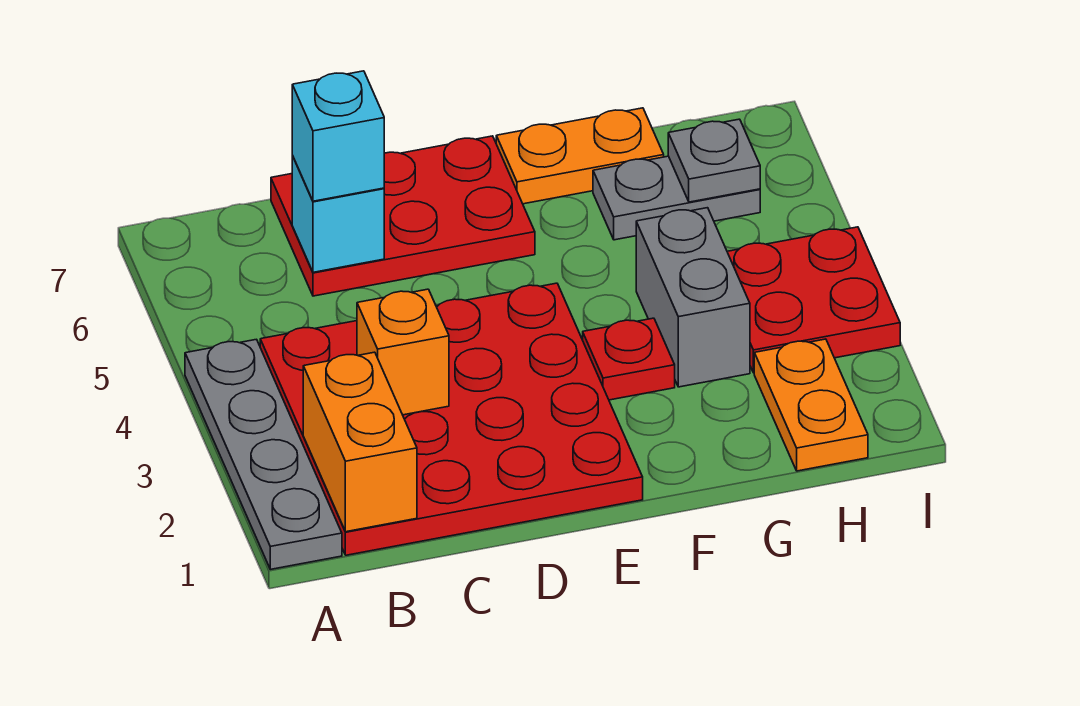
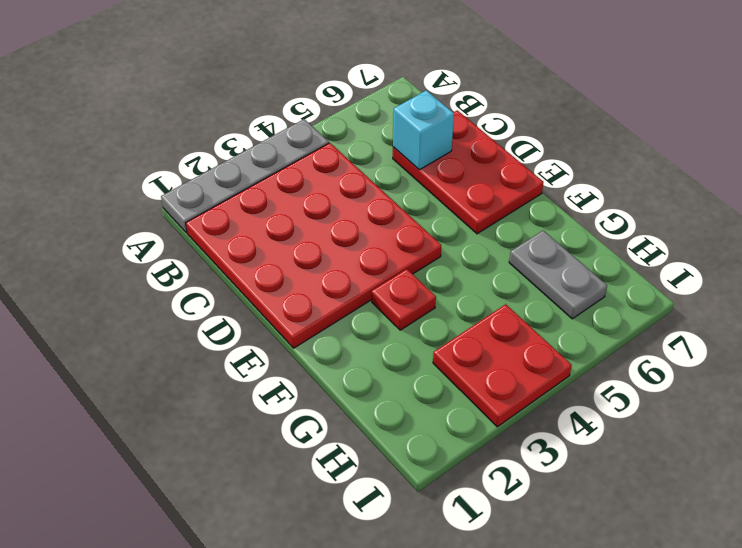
none -> orange 1x2 plate [496,108,664,204]
none -> grey 1x2 brick [636,208,750,387]
none -> orange 1x2 plate [754,339,868,471]

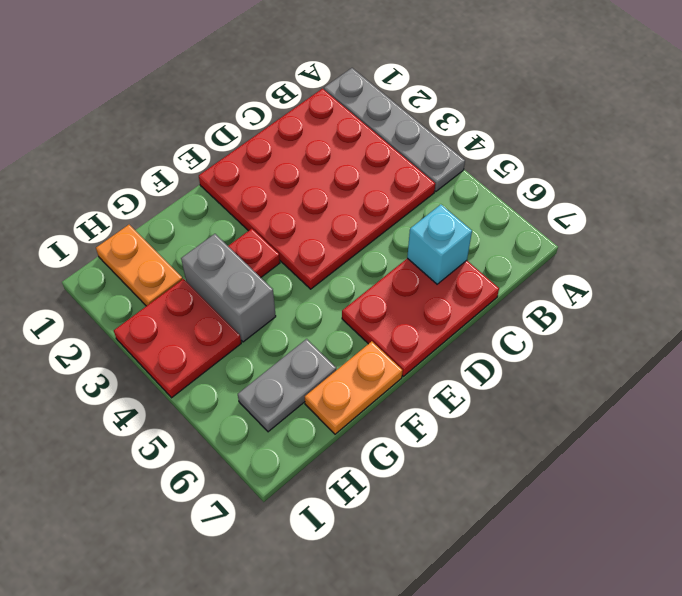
none -> orange 1x2 brick [303,352,417,532]
none -> orange 1x1 brick [357,289,449,415]
none -> grey 1x1 plate [668,119,760,202]

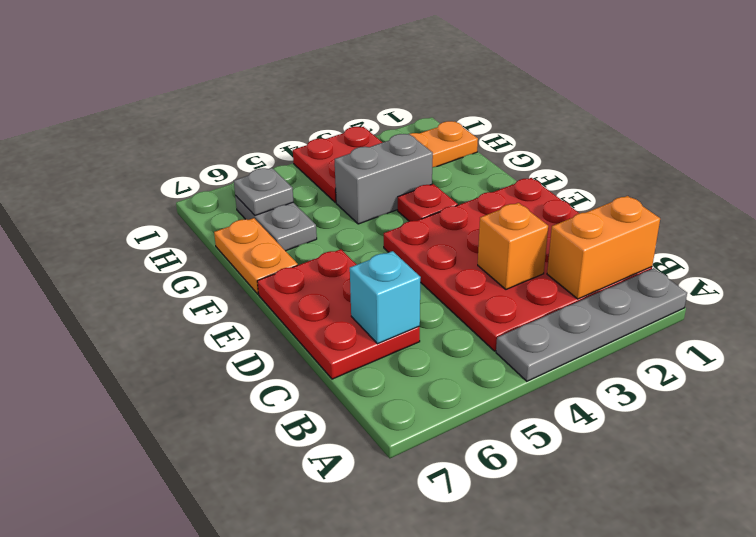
none -> cyan 1x1 brick [292,71,384,201]

